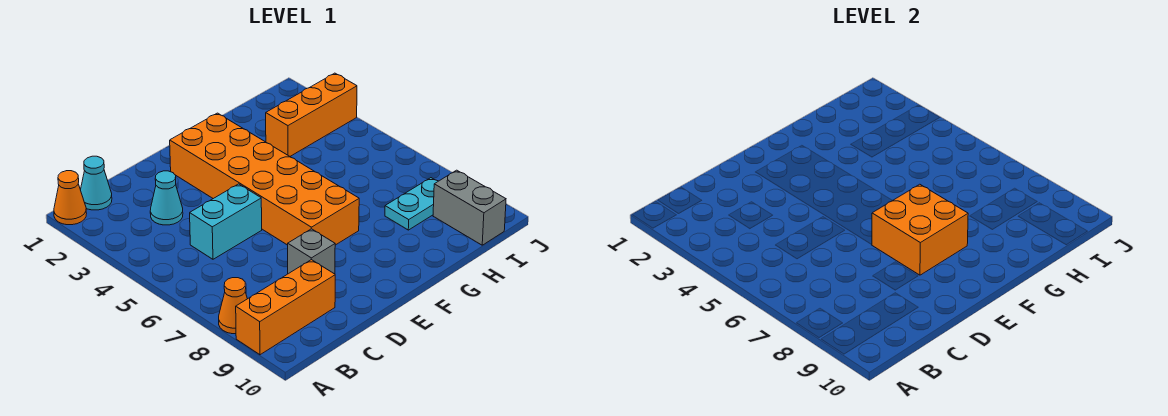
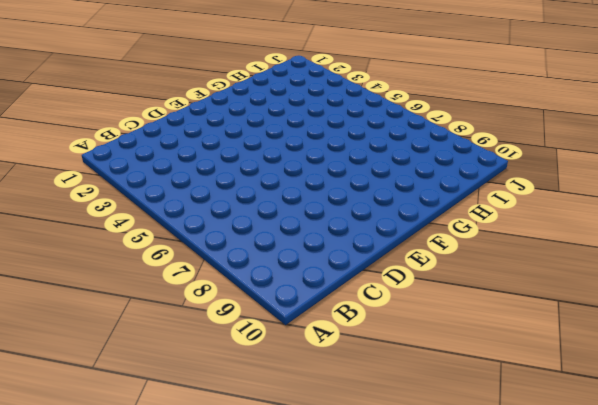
none -> orange 1x1 cone [54,171,87,225]
none -> orange 1x1 cone [219,278,247,334]
none -> orange 1x3 brick [236,260,335,355]

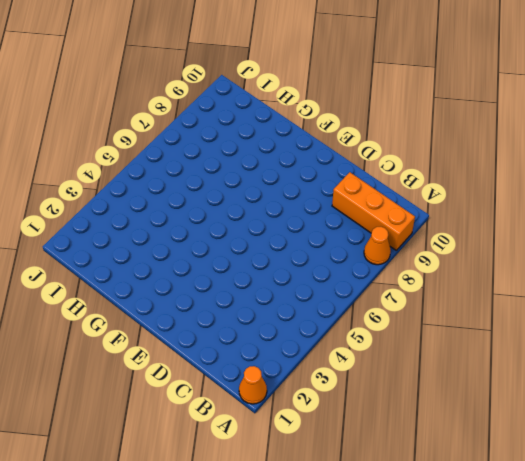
none -> cyan 1x1 cone [81,156,112,210]
none -> cyan 1x1 cone [150,171,183,225]
none -> cyan 1x2 brick [190,184,262,259]

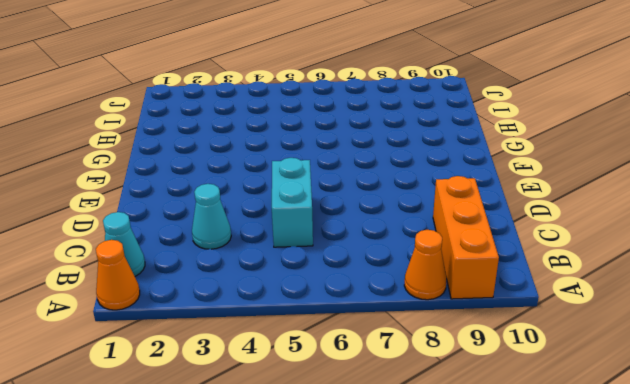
none -> grey 1x1 brick [288,229,335,274]
none -> orange 2x6 brick [170,113,359,245]
none -> orange 1x3 brick [266,73,357,156]

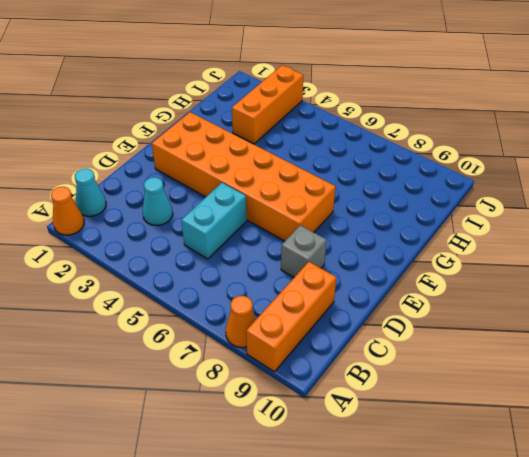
none -> cyan 1x2 plate [385,178,438,230]
none -> grey 1x2 brick [433,170,506,245]
none -> orange 2x2 brick [872,184,968,275]

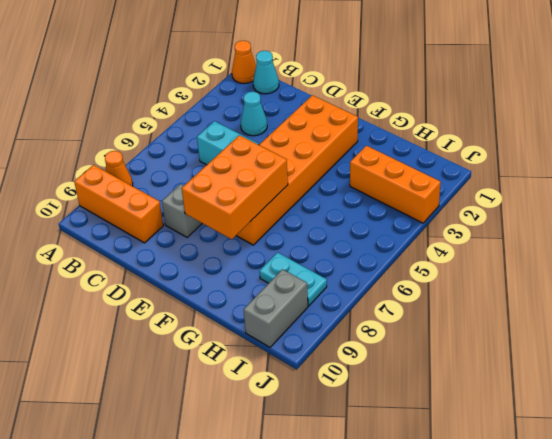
orange 2x3 brick [182,135,288,239] -> orange 2x2 brick [872,184,968,275]

